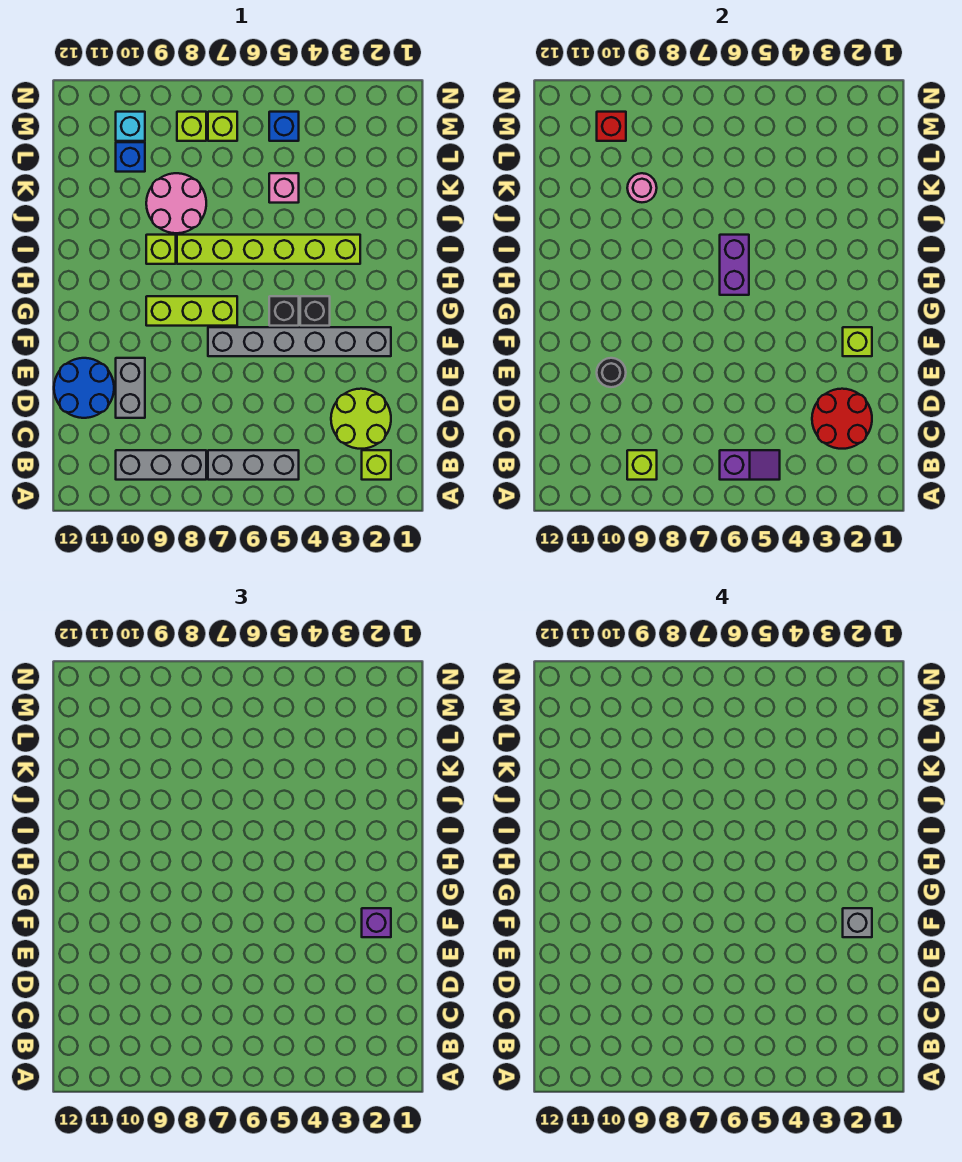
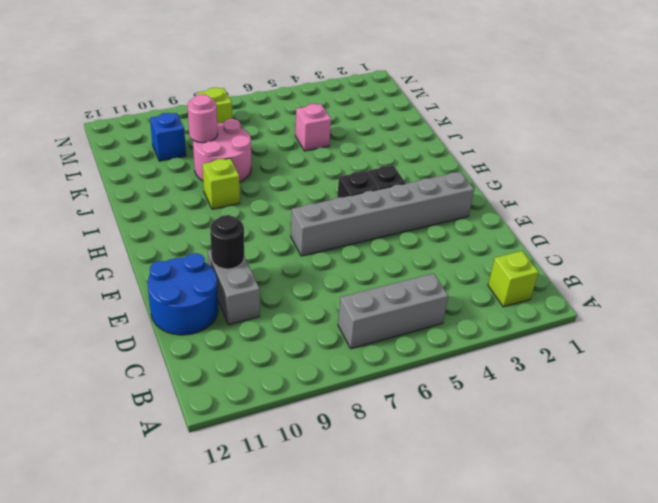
none -> grey 1x3 brick [116,450,206,480]
none -> lime 2x2 round brick [331,389,391,449]
none -> lime 1x3 brick [146,296,237,326]

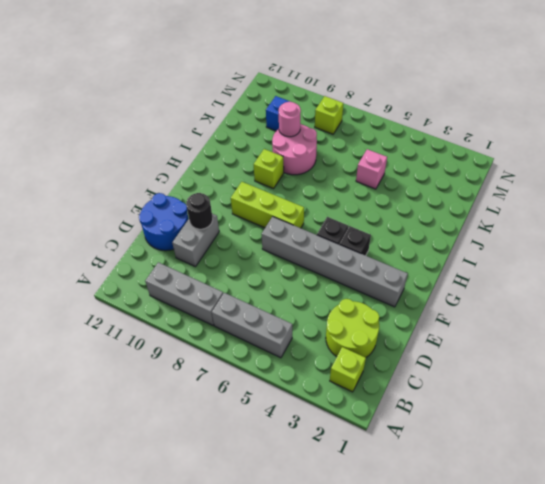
none -> lime 1x6 brick [177,235,360,264]
none -> blue 1x1 brick [269,112,299,141]
none -> lime 1x1 brick [208,112,237,141]

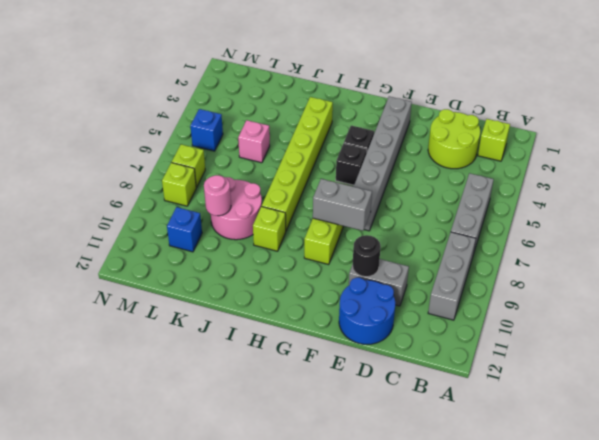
grey 1x2 brick [313,179,372,231] -> none
none -> cyan 1x1 brick [116,112,145,141]
none -> purple 1x2 slope [720,450,780,480]
none -> lime 1x1 brick [627,450,657,480]

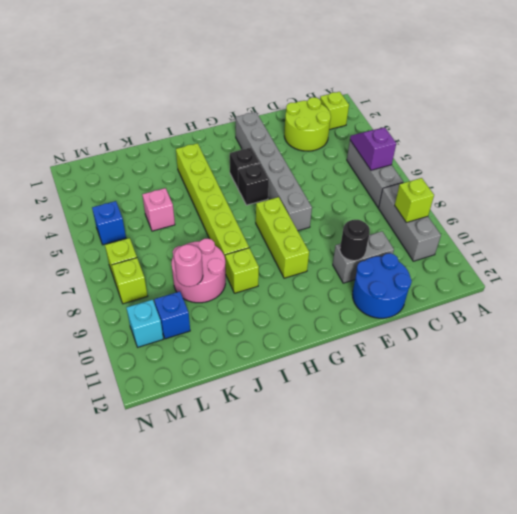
none -> red 2x2 round brick [812,389,872,449]
none -> lime 1x1 brick [843,327,872,356]
none -> purple 1x2 brick [720,235,749,295]

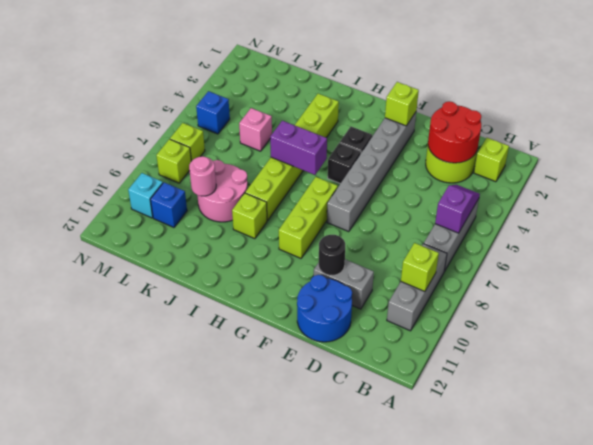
none -> red 1x1 brick [597,112,626,141]
none -> purple 1x1 brick [362,908,391,937]
none -> grey 1x1 brick [843,908,872,937]

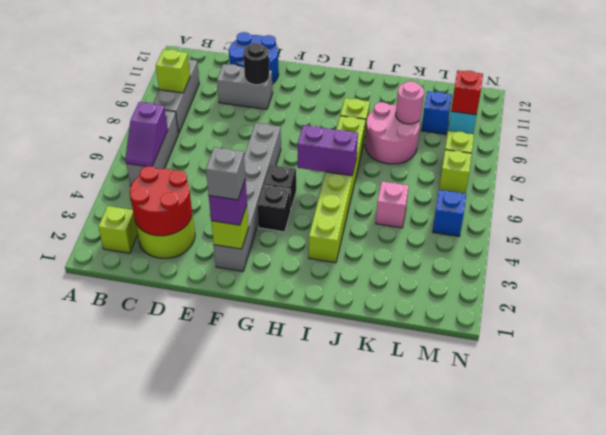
none -> lime 1x3 brick [146,296,237,326]

